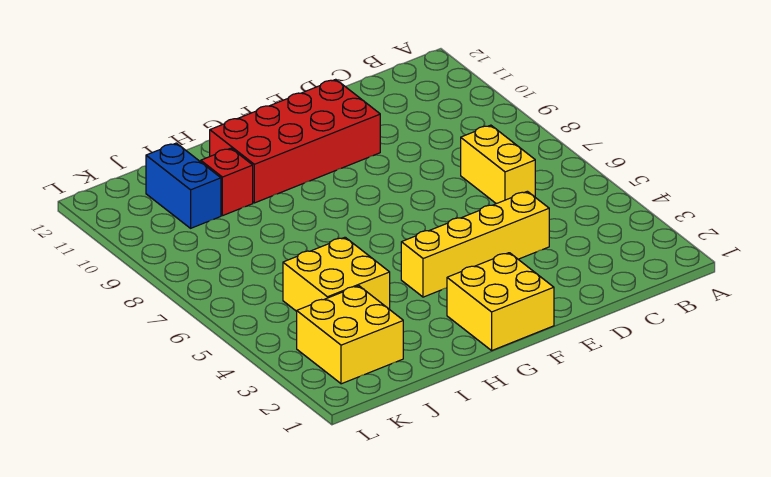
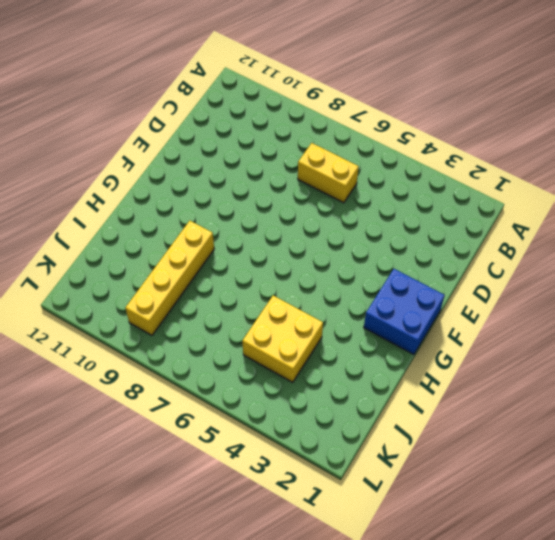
blue 2x2 brick [364,269,445,354] -> yellow 2x2 brick [447,253,554,350]
yellow 1x4 brick [125,221,214,335] -> yellow 1x4 brick moved to [401,191,549,297]
none -> red 2x4 brick [210,79,380,203]
none -> red 1x1 brick [201,148,253,216]

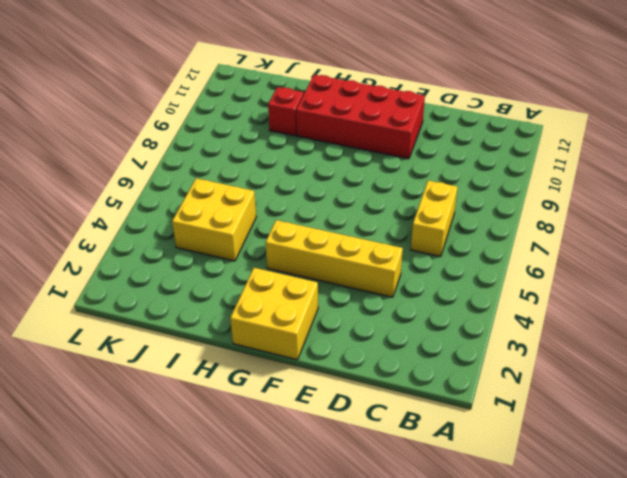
none -> yellow 2x2 brick [297,286,403,384]
none -> blue 1x2 brick [146,143,221,228]

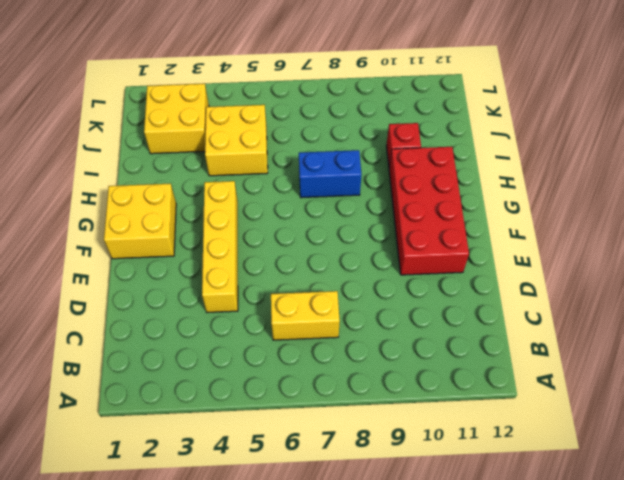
blue 1x2 brick [299,150,361,198] -> blue 1x2 brick moved to [146,143,221,228]

